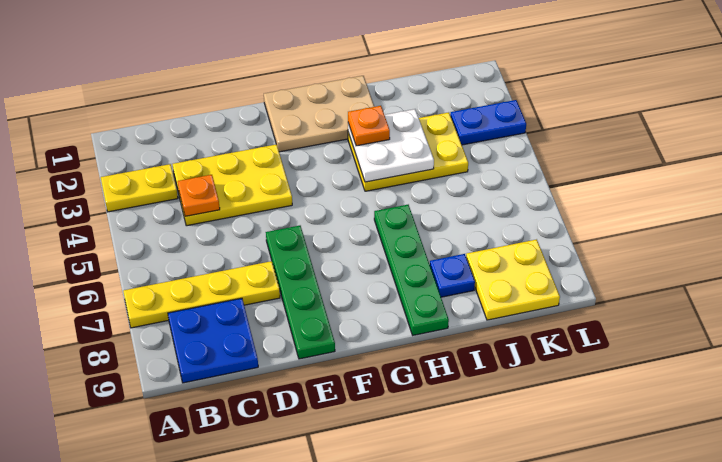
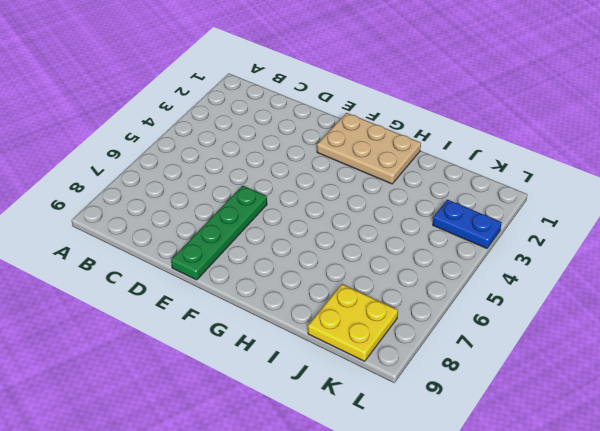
none -> yellow 1x2 plate [101,164,178,212]
none -> yellow 1x4 plate [123,261,280,328]
none -> blue 2x2 plate [168,298,258,383]

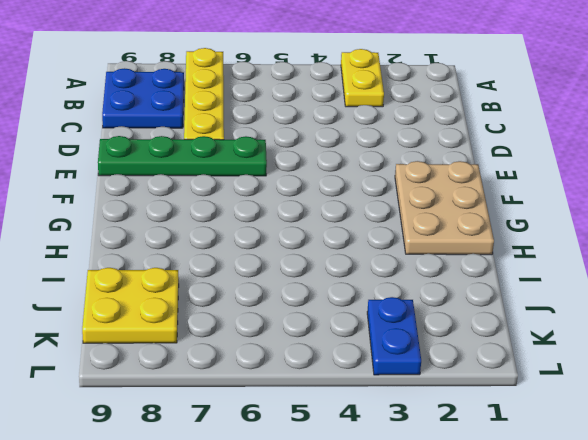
none -> yellow 2x3 plate [173,144,292,226]
none -> yellow 2x3 plate [348,112,468,191]
none -> green 1x4 plate [374,205,449,335]

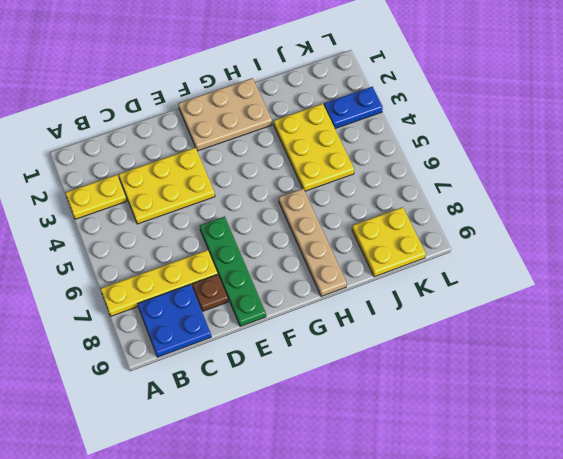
brown 1x1 plate [193,274,228,311] -> none
tan 1x4 plate [279,189,347,296] -> green 1x4 plate [374,205,449,335]
yellow 2x3 plate [274,104,354,191] -> yellow 2x3 plate turned to [348,112,468,191]
none -> blue 1x1 plate [430,254,475,297]
none -> orange 1x1 plate [178,175,220,216]
none -> white 2x2 plate [348,109,434,182]

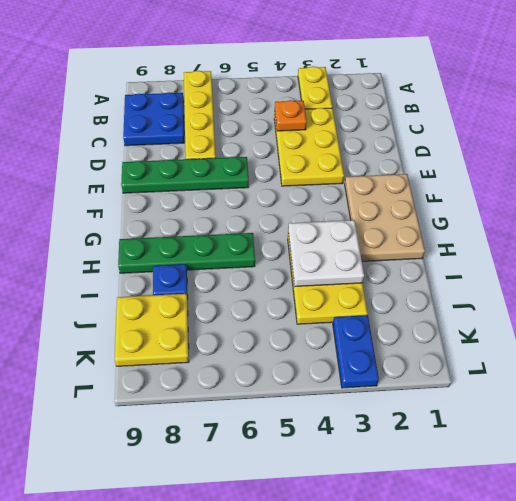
none -> orange 1x1 plate [348,106,390,146]

